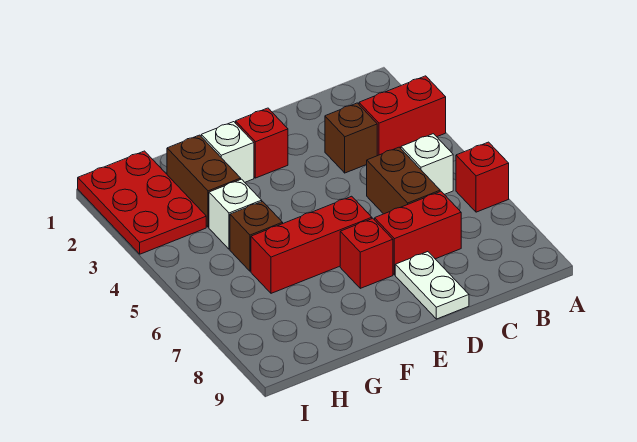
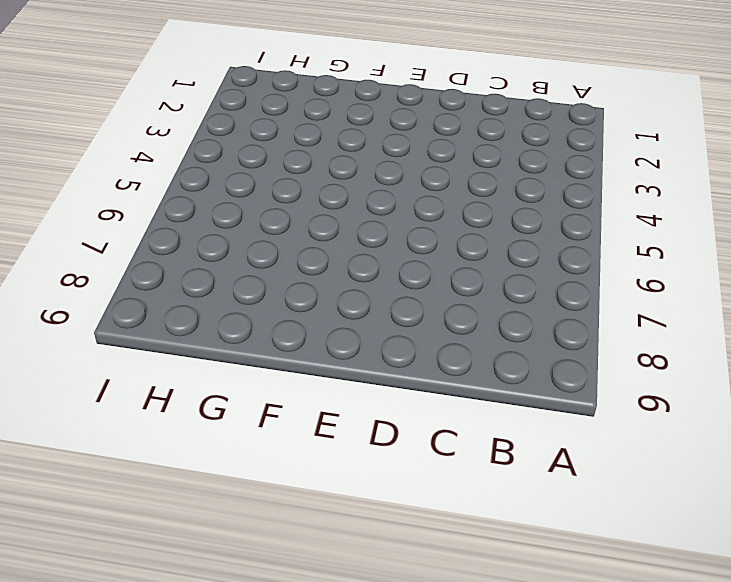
none -> red 1x2 brick [359,76,446,156]
none -> red 1x1 brick [456,142,509,212]
none -> white 1x1 brick [401,134,453,194]

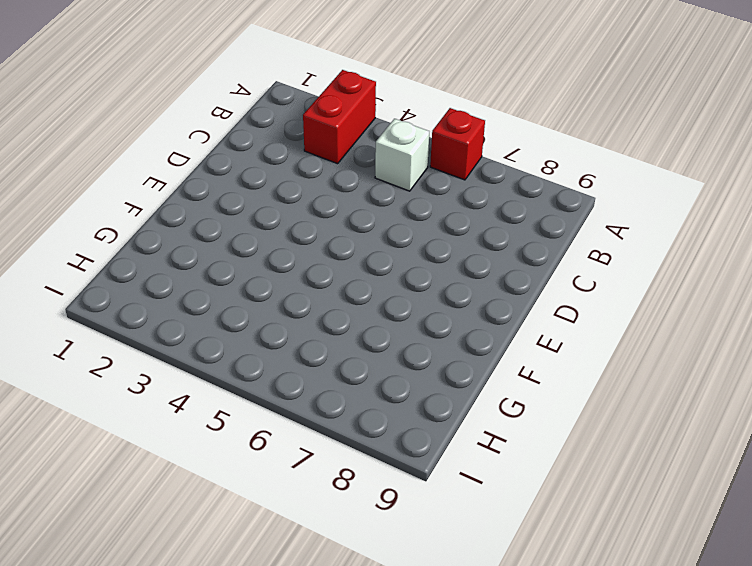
none -> brown 1x1 brick [325,103,377,173]
none -> brown 1x2 brick [367,147,440,214]
none -> red 1x2 brick [375,191,461,275]

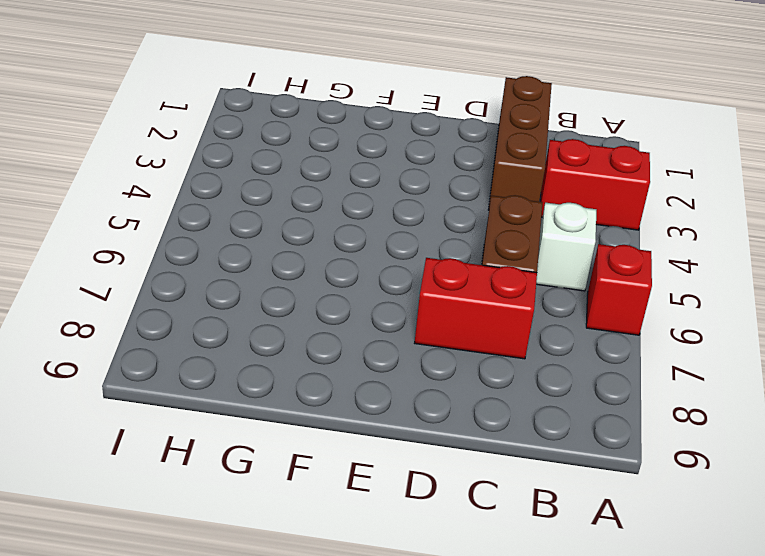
brown 1x3 brick [488,76,552,210] -> brown 1x1 brick [325,103,377,173]
none -> white 1x2 plate [395,252,469,319]
none -> red 1x1 brick [236,108,288,178]
none -> red 1x3 brick [251,196,372,293]

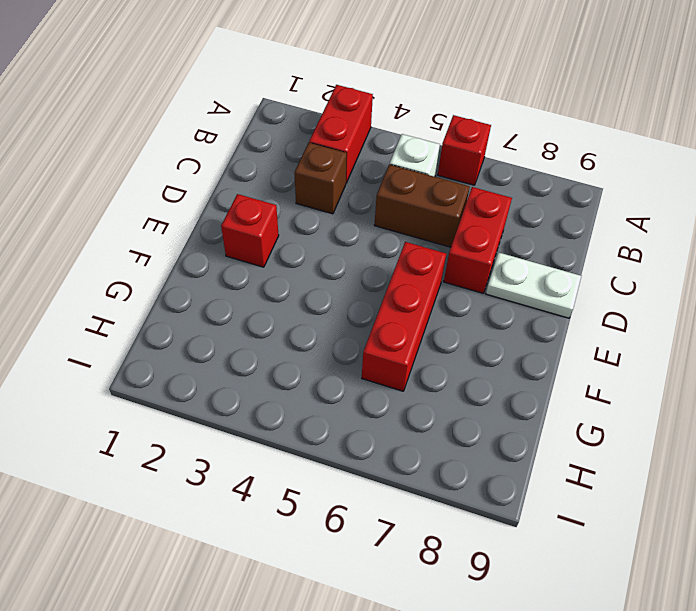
none -> red 1x1 brick [340,218,393,288]
none -> white 1x1 brick [201,122,254,182]
none -> brown 1x2 brick [167,135,241,227]

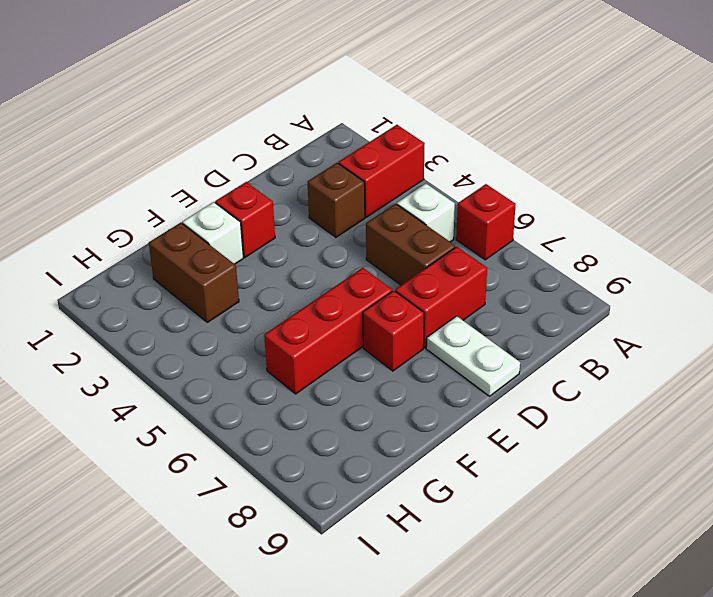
none -> white 1x1 brick [209,179,262,249]
none -> brown 1x1 brick [230,201,283,271]
none -> red 2x3 plate [78,151,206,254]

